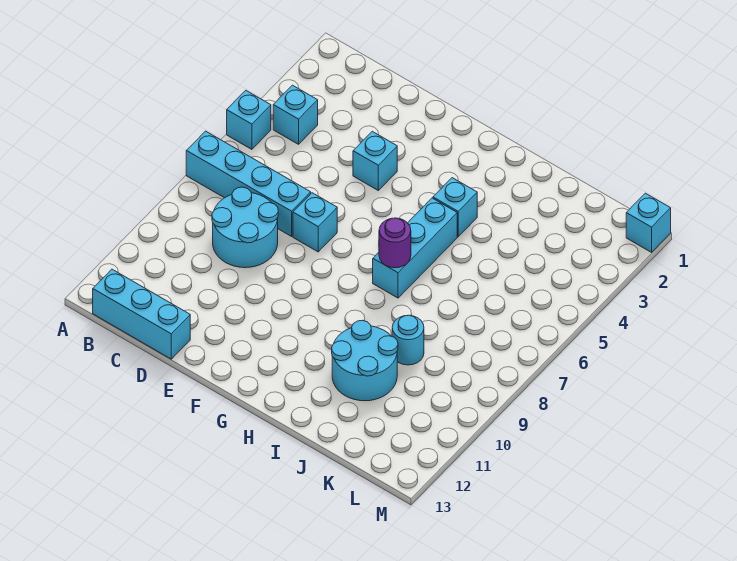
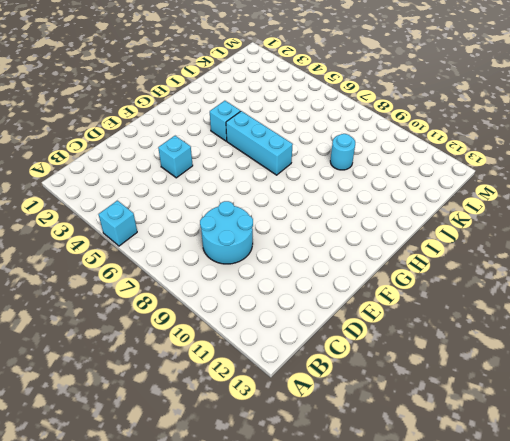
none -> cyan 1x4 brick [186,131,311,236]
none -> cyan 1x1 brick [273,85,318,144]
none -> cyan 1x3 brick [93,269,190,359]

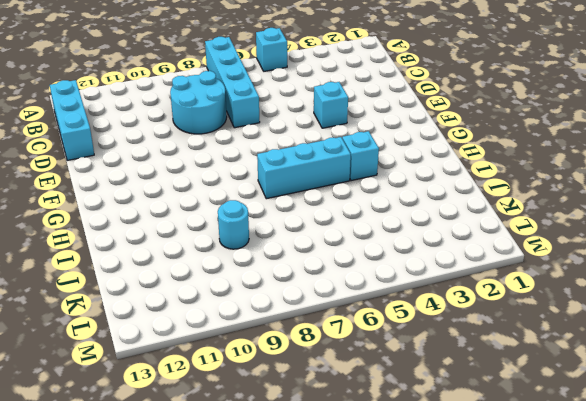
none -> cyan 1x1 brick [273,85,318,144]
none -> cyan 1x1 brick [293,193,337,252]
none -> cyan 2x2 round brick [332,320,398,401]

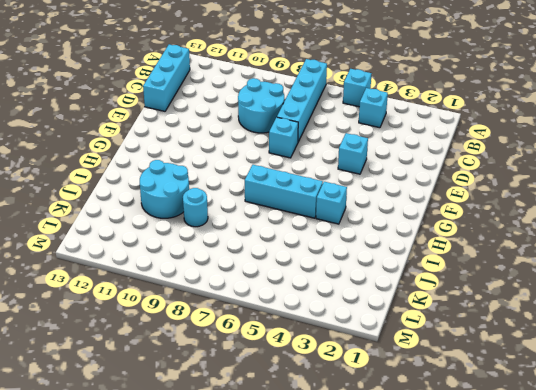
none -> cyan 1x1 brick [626,193,671,252]
none -> purple 1x1 round brick [379,218,411,268]

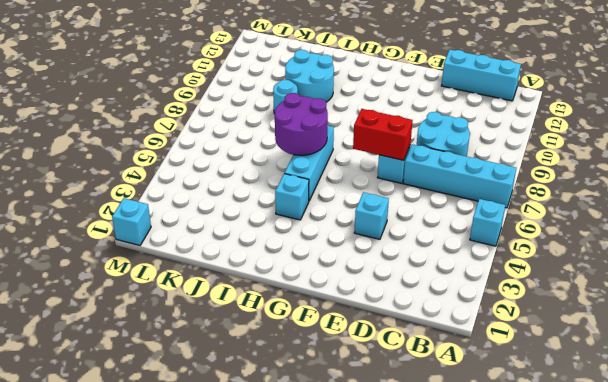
red 1x2 brick [353,109,413,160] -> none
purple 2x2 round brick [275,93,328,155] -> purple 1x1 round brick [379,218,411,268]
none -> cyan 1x1 brick [273,85,318,144]

